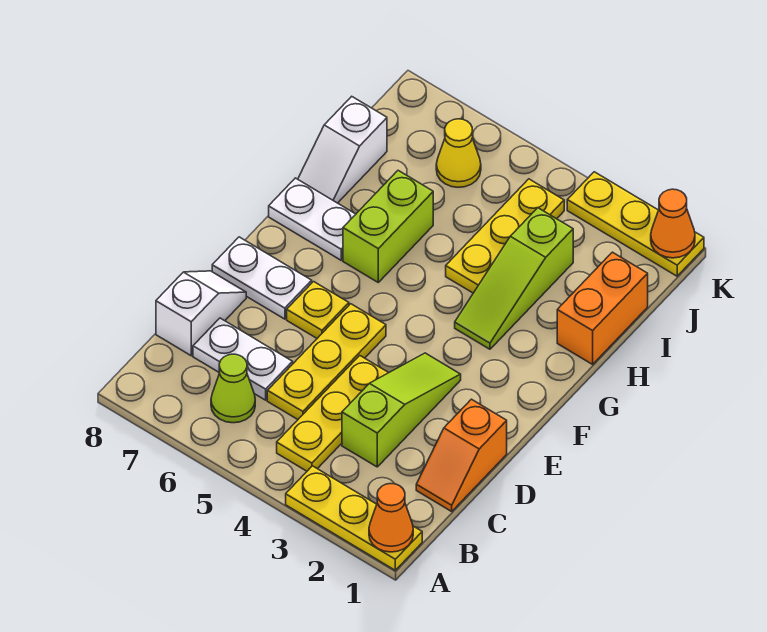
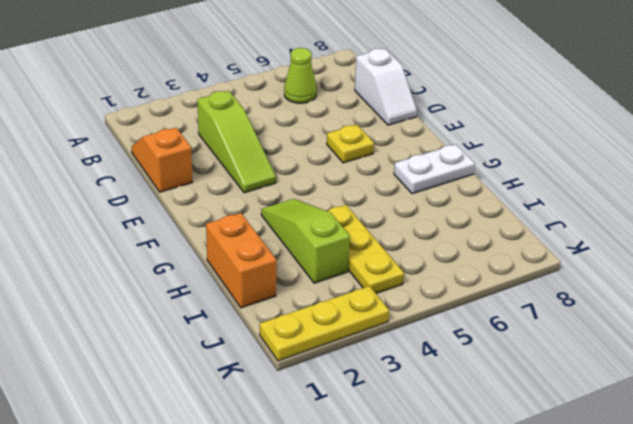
none -> yellow 1x3 plate [286,466,422,570]
none -> yellow 1x3 plate [277,356,389,471]
none -> yellow 1x3 plate [267,304,386,419]

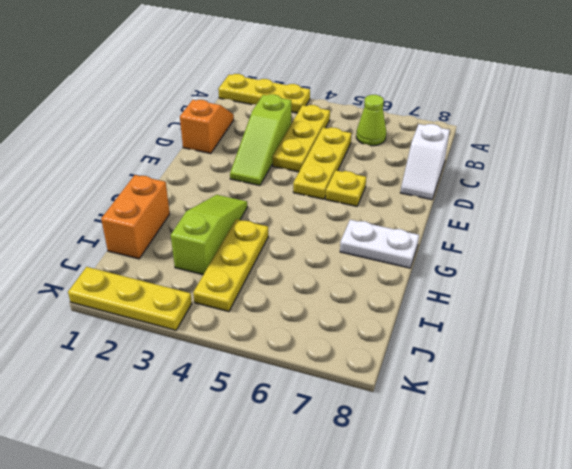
none -> white 1x2 plate [193,318,293,400]
none -> white 1x2 plate [212,237,312,319]
none -> lime 1x2 brick [343,171,433,282]

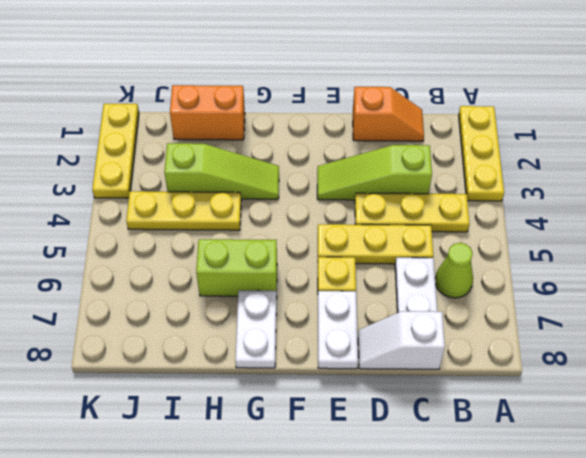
none -> white 1x2 slope [298,96,387,203]
none -> yellow 1x1 cone [436,119,481,187]
none -> orange 1x1 cone [369,484,413,552]

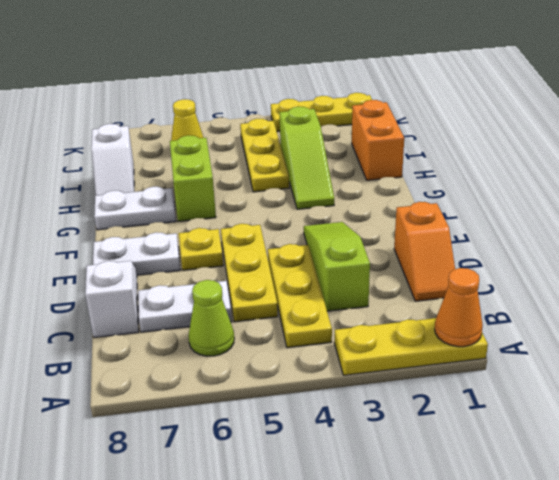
none -> orange 1x1 cone [651,189,695,258]

